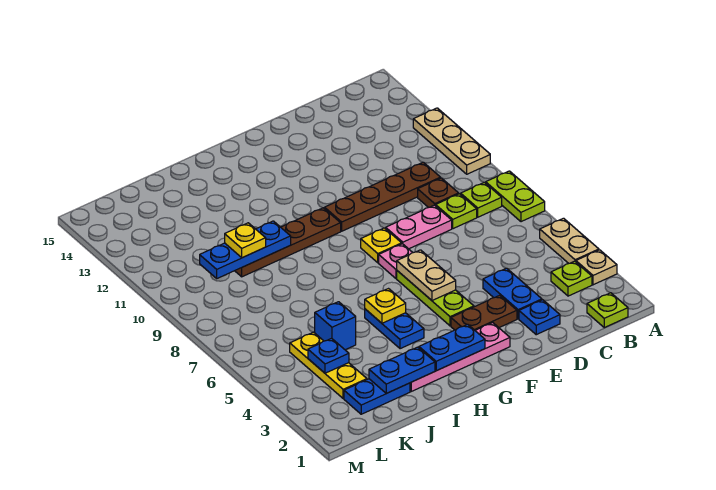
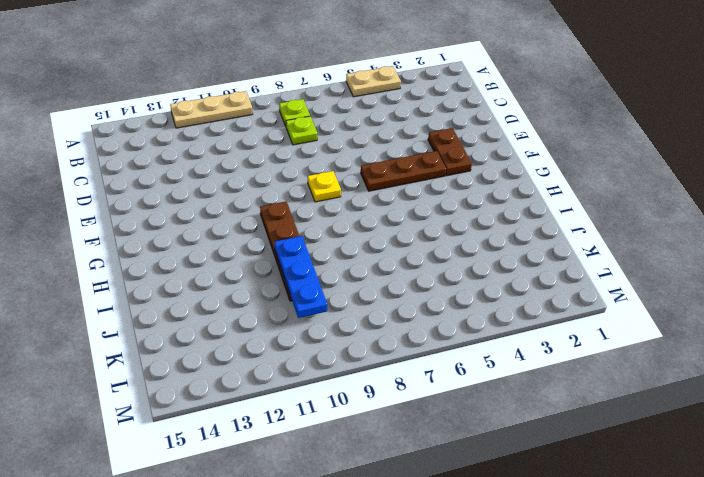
brown 1x3 plate [361,151,446,191] -> lime 1x3 plate [397,271,474,326]
none -> tan 1x1 plate [576,250,617,285]
none -> lime 1x2 plate [486,171,545,222]
none -> lime 1x1 plate [587,293,628,328]
none -> lime 1x1 plate [551,261,592,296]

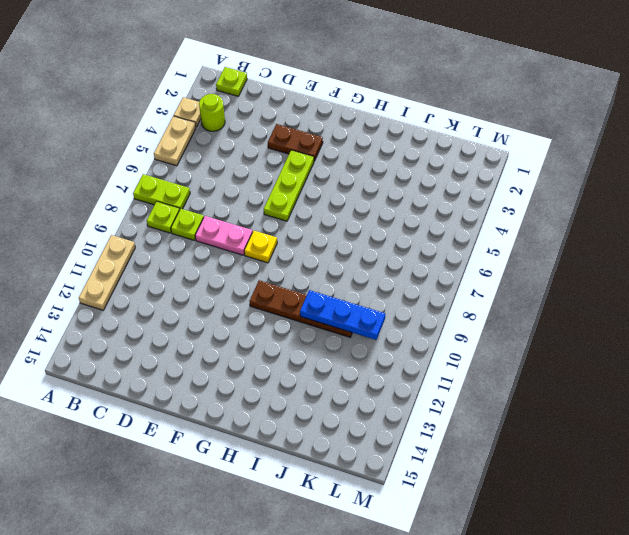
lime 1x2 plate [133,174,190,209] -> lime 1x2 plate turned to [486,171,545,222]
lime 1x1 round brick [199,94,225,131] -> lime 1x1 plate [551,261,592,296]
none -> brown 1x1 plate [418,178,459,208]
none -> brown 1x4 plate [324,162,441,231]
none -> blue 1x1 plate [519,300,560,335]
none -> blue 1x2 plate [483,268,542,319]

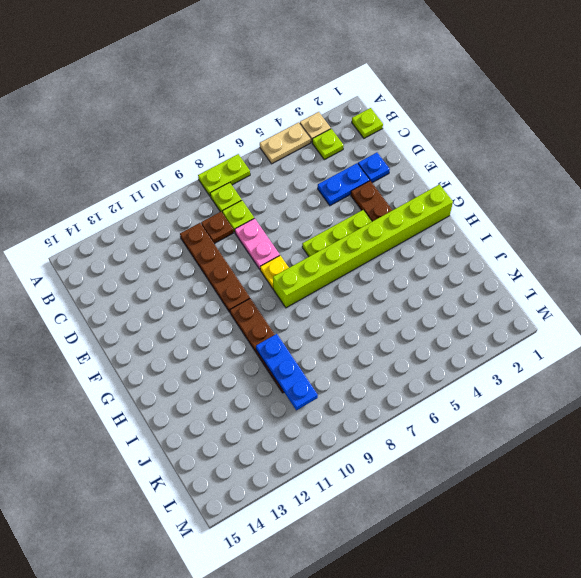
lime 1x8 brick [273,184,453,308] -> pink 1x4 plate [410,323,510,391]
none -> tan 1x3 plate [413,108,490,174]
none -> pink 1x1 plate [379,244,413,278]
none -> blue 1x2 plate [365,309,424,349]
none -> blue 1x2 plate [344,379,410,414]

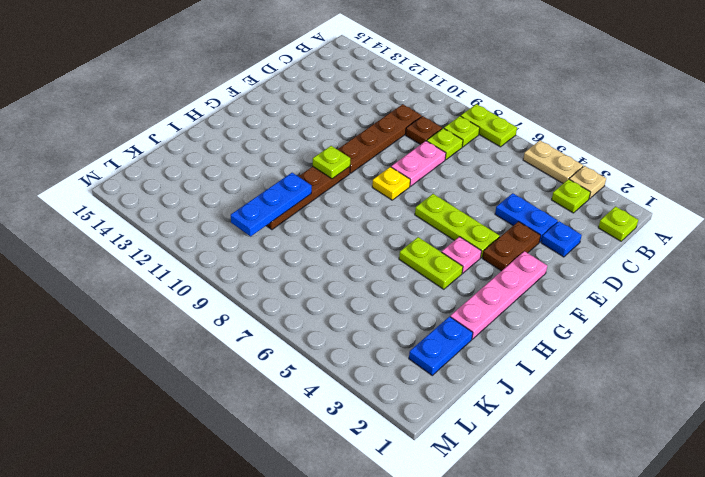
pink 1x1 plate [442,237,482,273] -> pink 1x1 plate moved to [379,244,413,278]
lime 1x1 plate [313,146,350,179] -> none
lime 1x2 plate [399,237,463,289] -> blue 1x2 plate [365,309,424,349]
none -> tan 1x3 plate [413,108,490,174]
none -> blue 1x1 brick [315,302,356,350]
none -> yellow 1x3 plate [290,332,367,399]
none -> tan 1x2 plate [397,250,456,300]

